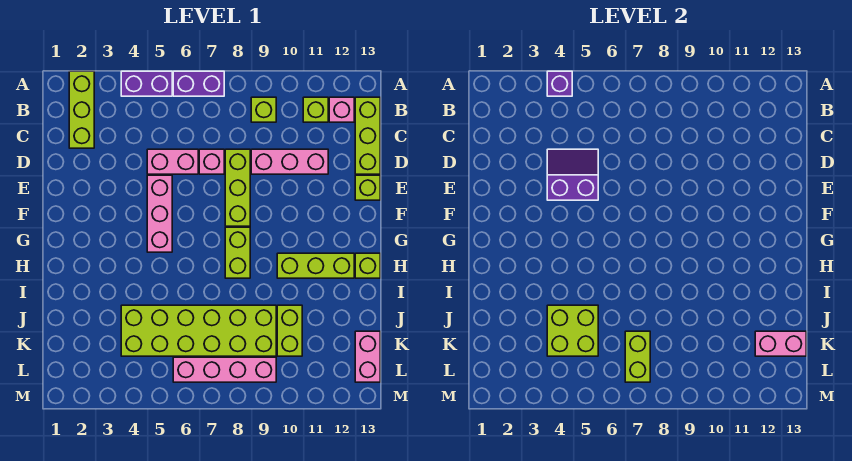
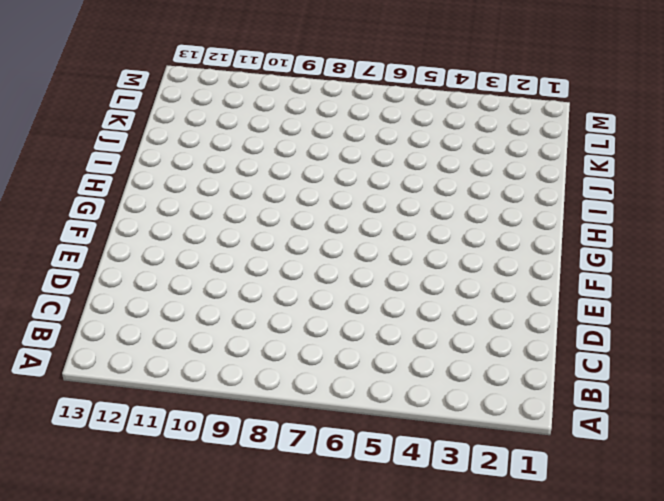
none -> lime 1x3 brick [69,71,94,148]
none -> purple 1x2 brick [121,71,172,96]
none -> purple 1x2 brick [173,71,224,96]

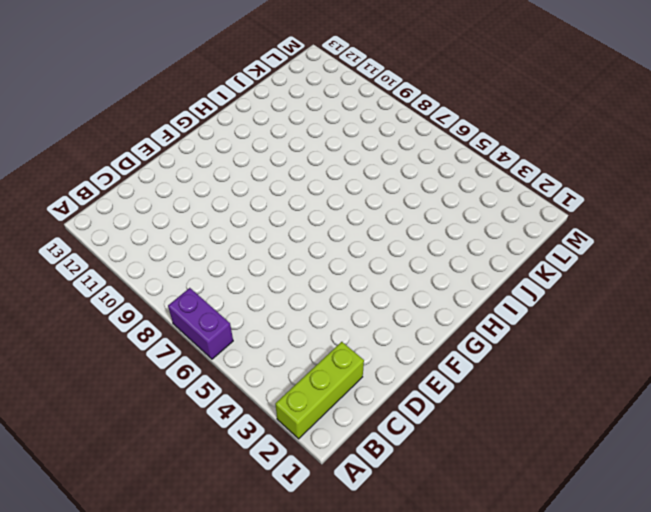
none -> purple 1x2 brick [121,71,172,96]
none -> lime 1x1 brick [251,97,276,122]
none -> lime 1x1 brick [303,97,328,122]

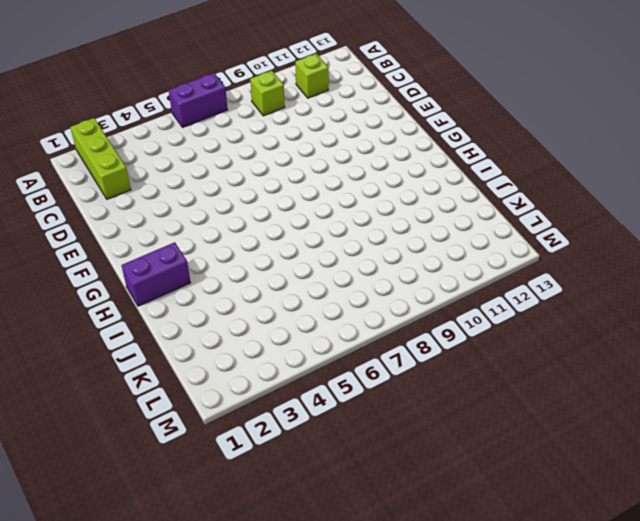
purple 1x2 brick [122,242,191,306] -> purple 1x2 brick moved to [121,71,172,96]
none -> pink 1x1 brick [329,97,354,122]
none -> lime 1x3 brick [355,97,380,174]
none -> pink 1x2 brick [147,149,198,174]

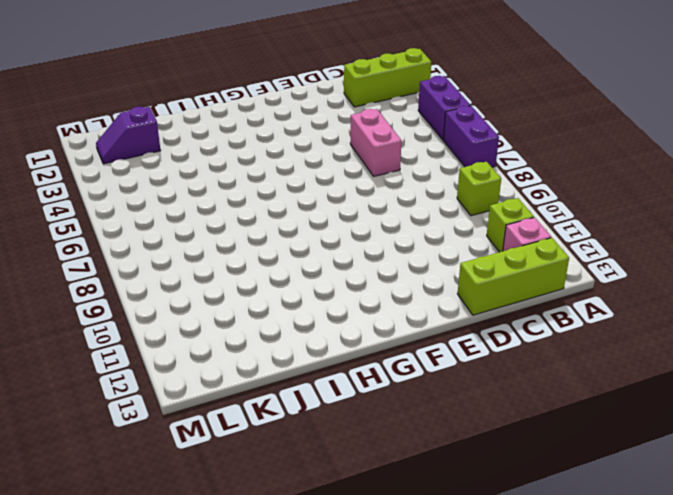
purple 1x2 slope [96,107,161,164] -> none
none -> pink 1x1 brick [199,149,224,174]
none -> lime 1x3 brick [225,149,250,226]
none -> pink 1x3 brick [251,149,328,174]

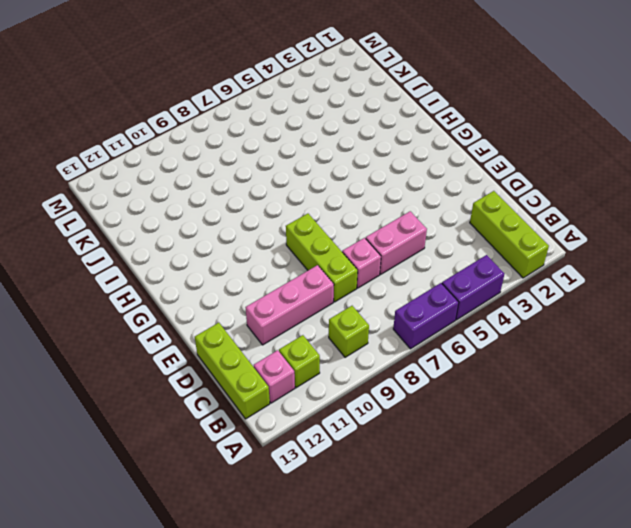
none -> pink 1x3 brick [147,175,172,252]
none -> lime 1x1 brick [355,175,380,200]
none -> lime 1x2 brick [225,227,250,278]

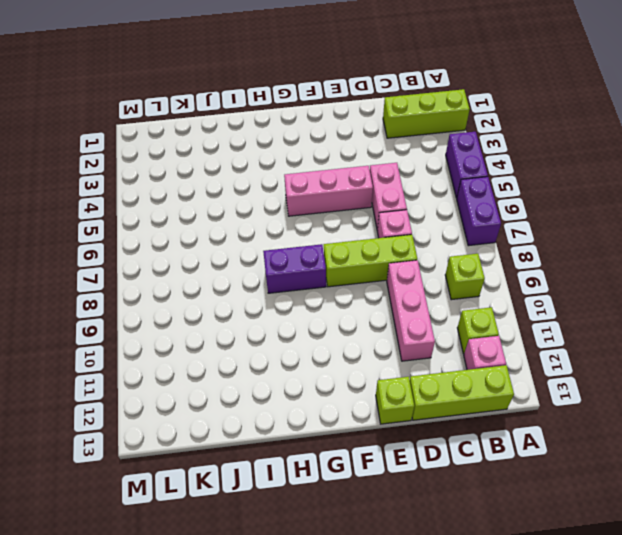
purple 1x2 brick [263,244,326,293] -> lime 1x2 brick [225,227,250,278]
none -> lime 1x3 brick [277,253,354,278]
none -> lime 1x1 brick [355,253,380,278]
none -> lime 2x6 brick [121,305,276,356]

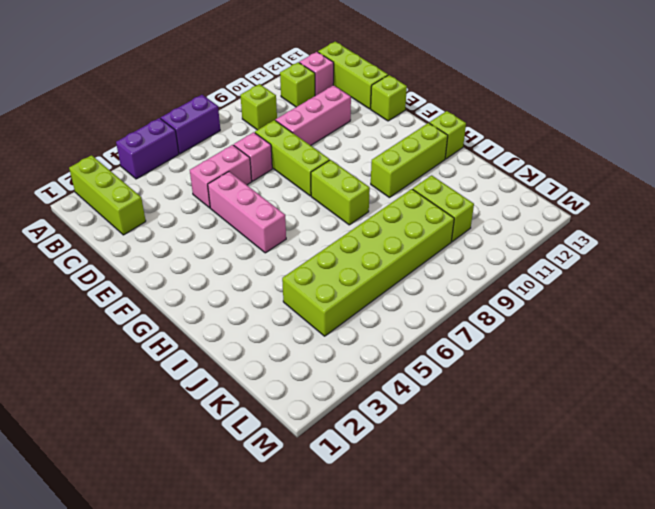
none -> pink 1x2 brick [355,331,380,382]
none -> pink 1x4 brick [173,357,276,382]
none -> purple 1x1 brick [547,71,572,96]

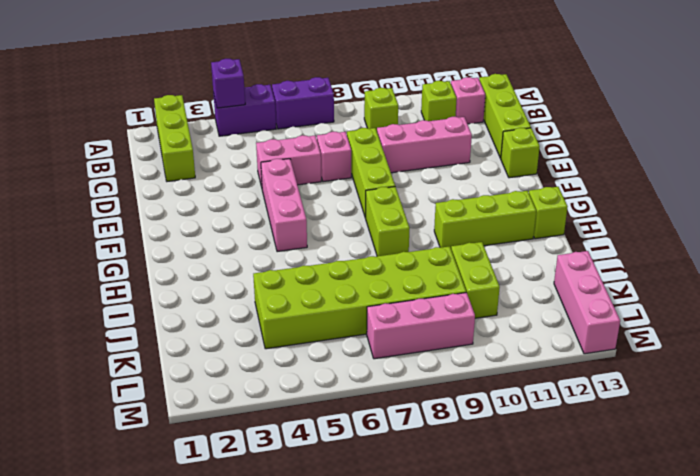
pink 1x3 brick [554,251,620,354] -> pink 1x2 brick [355,331,380,382]
pink 1x3 brick [367,293,475,359] -> pink 1x4 brick [173,357,276,382]
none -> purple 2x2 slope [547,149,598,200]
none -> lime 2x2 brick [547,305,598,356]
none -> lime 1x2 brick [625,331,650,382]

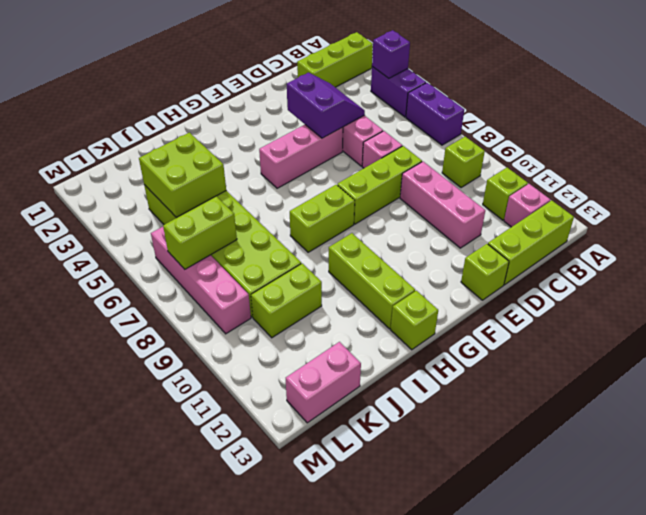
none -> pink 1x2 brick [755,331,806,356]

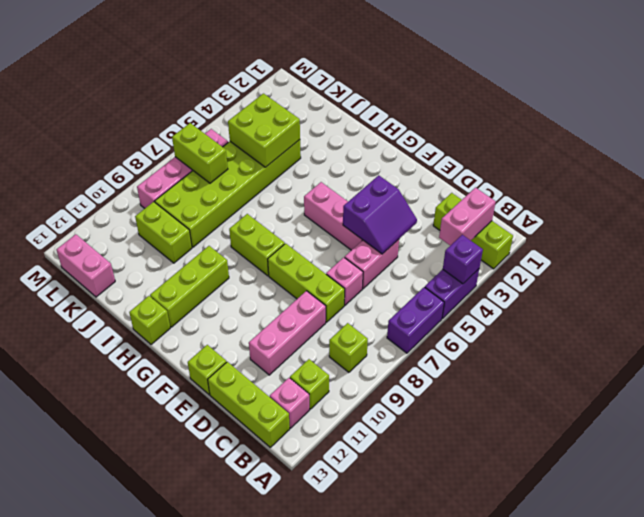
pink 1x2 brick [439,188,496,246] -> pink 1x2 brick moved to [755,331,806,356]

